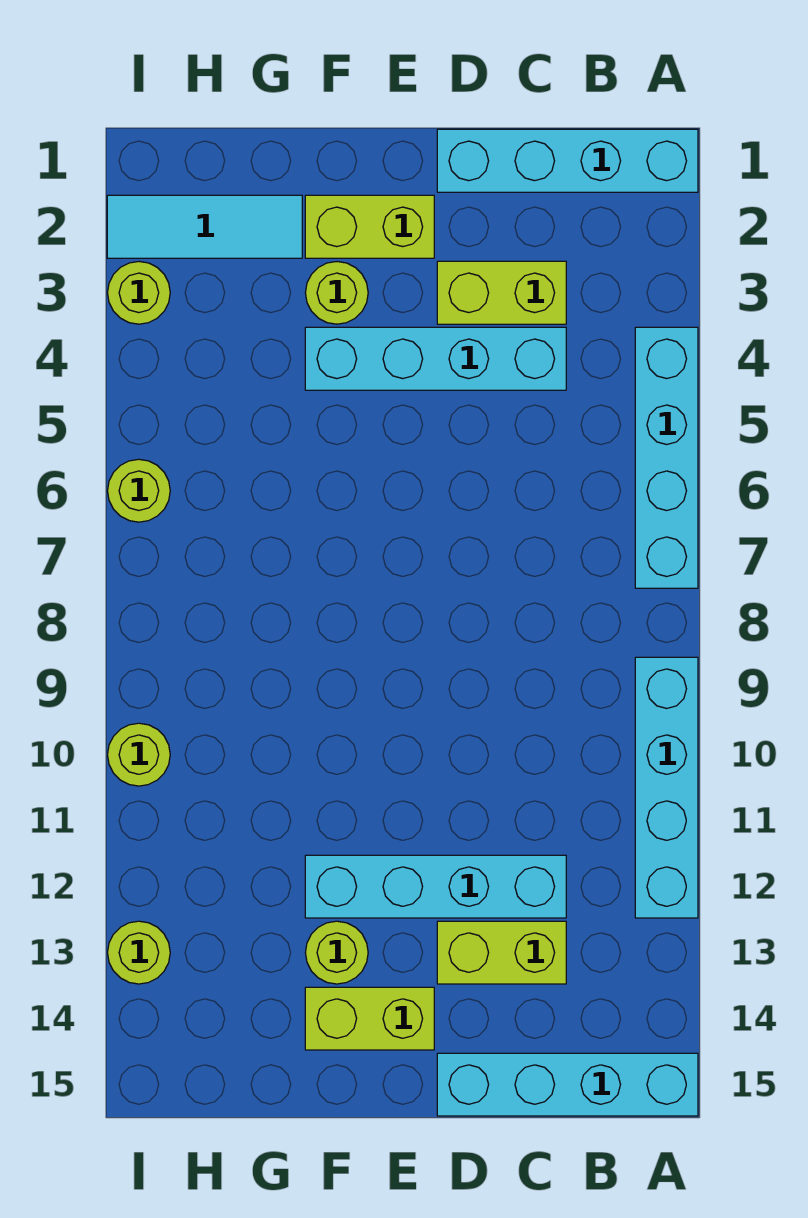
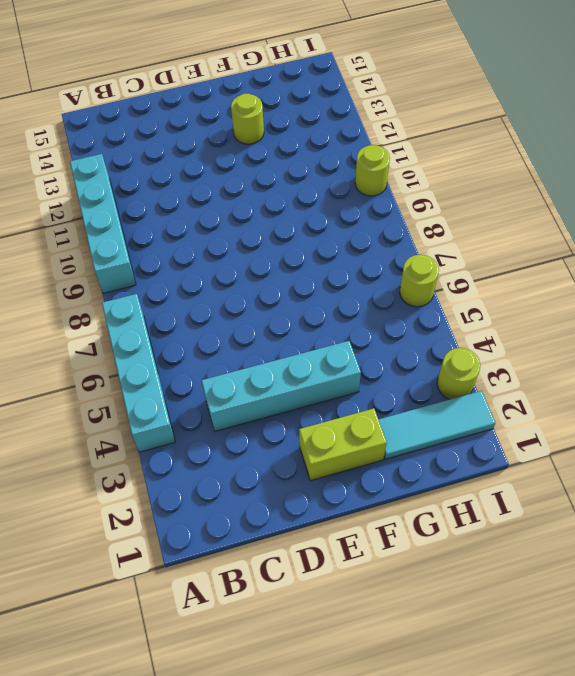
none -> cyan 1x4 brick [437,129,698,192]
none -> cyan 1x4 brick [437,1053,698,1116]
none -> lime 1x2 brick [437,261,566,324]

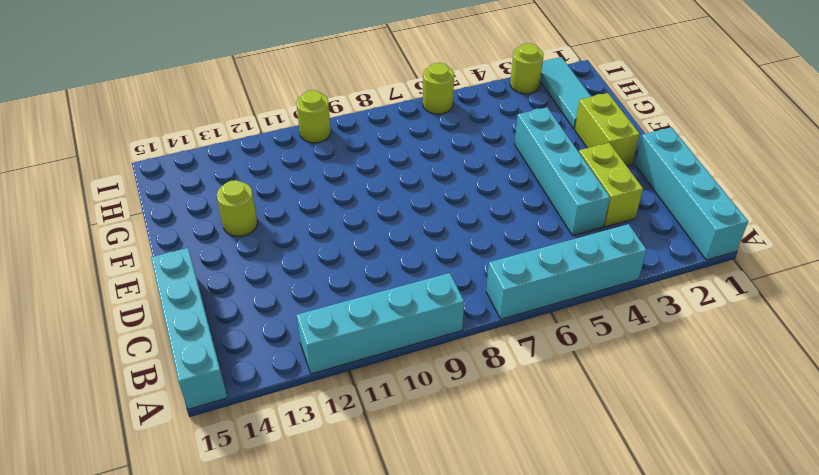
none -> cyan 1x4 brick [305,855,566,918]
none -> lime 1x2 brick [437,921,566,984]
none -> lime 1x2 brick [305,987,434,1050]

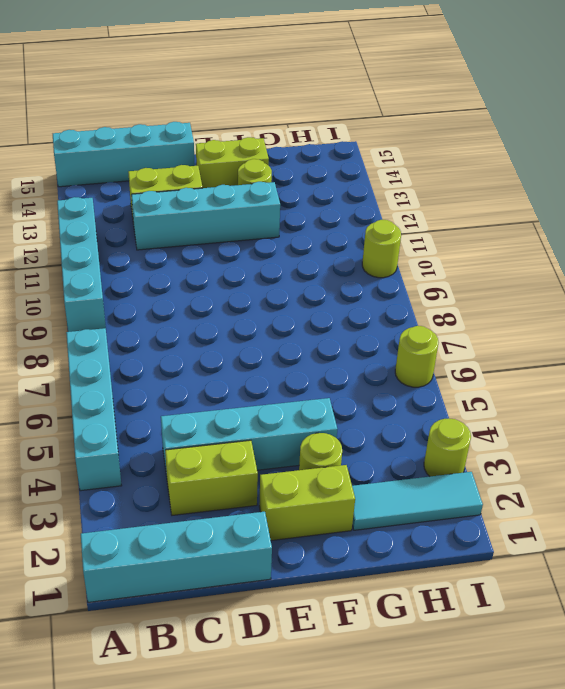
none -> lime 1x1 round brick [108,921,170,984]

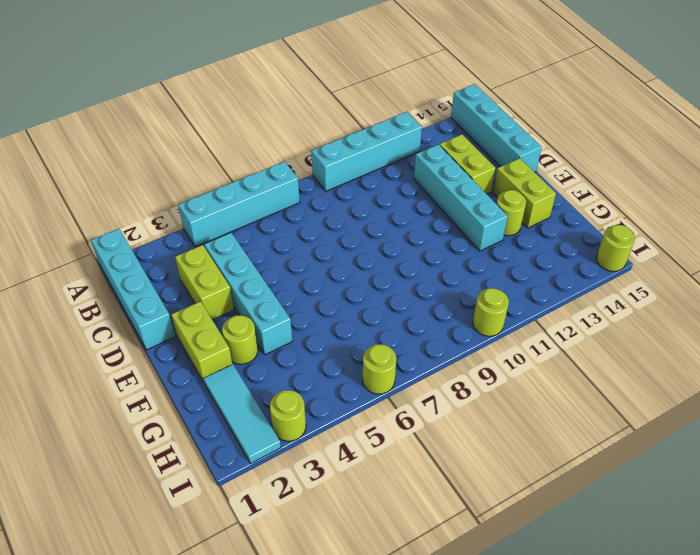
lime 1x1 round brick [597,225,635,271] -> lime 1x1 round brick moved to [108,921,170,984]

